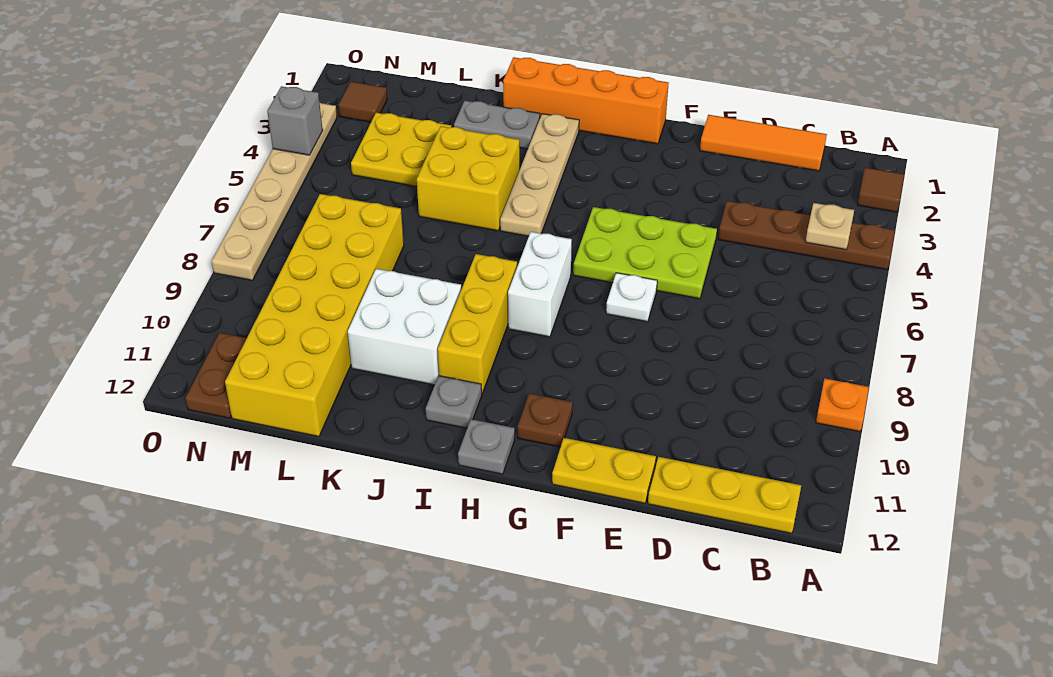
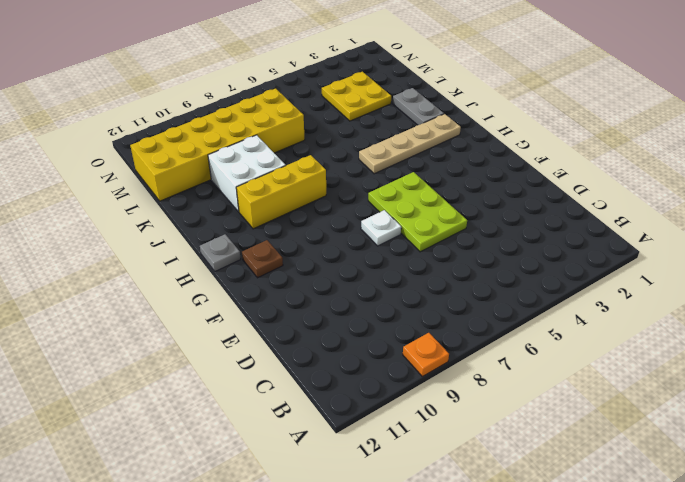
none -> brown 1x1 tile [858,168,904,212]
none -> brown 1x4 plate [718,201,895,270]
none -> yellow 1x3 plate [648,457,801,533]

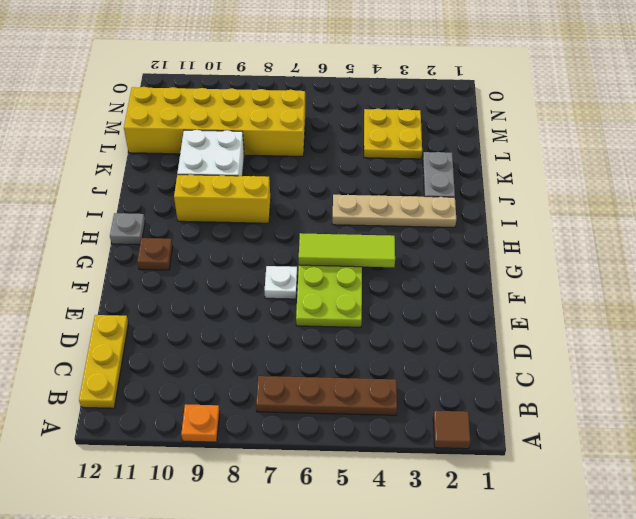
brown 1x4 plate [256,376,397,415] -> brown 1x4 plate turned to [718,201,895,270]
lime 1x3 tile [299,233,395,267] -> none
none -> orange 1x3 tile [700,115,827,171]
none -> yellow 1x2 plate [552,438,656,503]
none -> orange 1x4 brick [503,57,669,144]

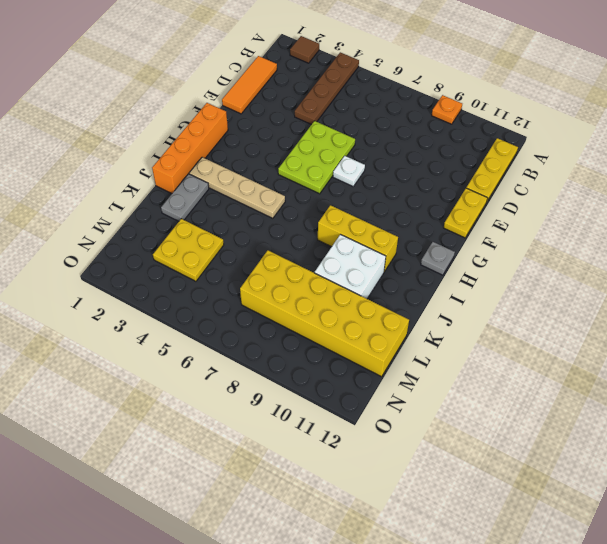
none -> brown 1x1 plate [518,393,573,447]
none -> white 1x2 brick [508,232,572,337]
none -> grey 1x1 plate [426,376,482,428]

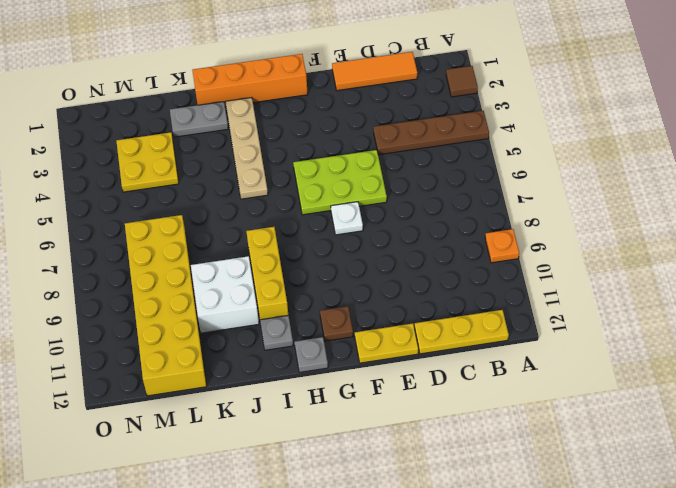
none -> white 1x2 brick [508,232,572,337]
none -> yellow 2x2 brick [417,126,520,231]
none -> brown 1x1 tile [338,82,387,122]

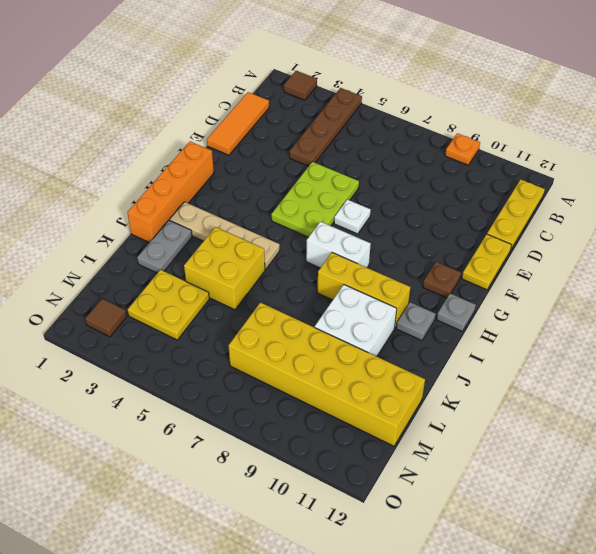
none -> brown 1x2 plate [186,333,247,418]
none -> tan 1x6 plate [212,103,337,280]
none -> tan 1x1 plate [806,203,854,250]

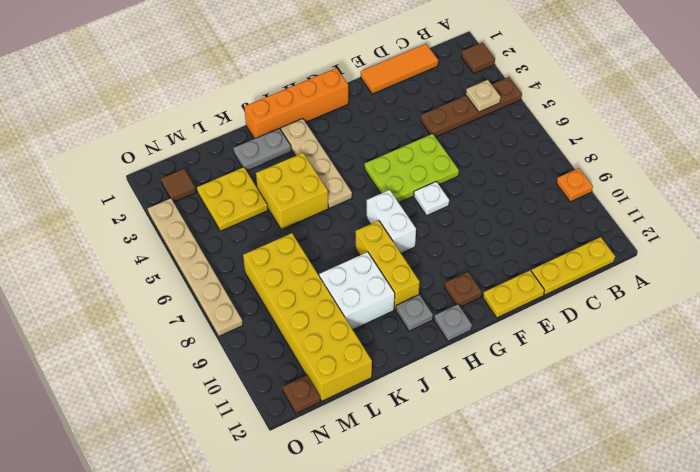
brown 1x1 plate [283,375,321,413] -> brown 1x2 plate [186,333,247,418]
none -> grey 1x1 brick [267,86,323,155]

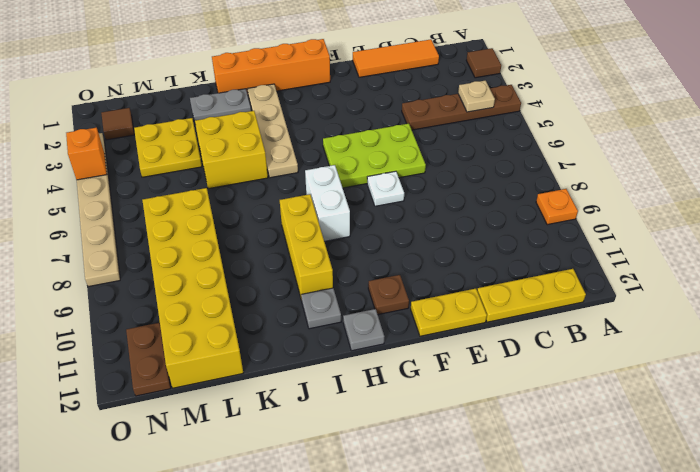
orange 1x1 brick [66,128,107,180] -> grey 1x1 brick [267,86,323,155]
none -> white 2x2 brick [348,269,461,385]

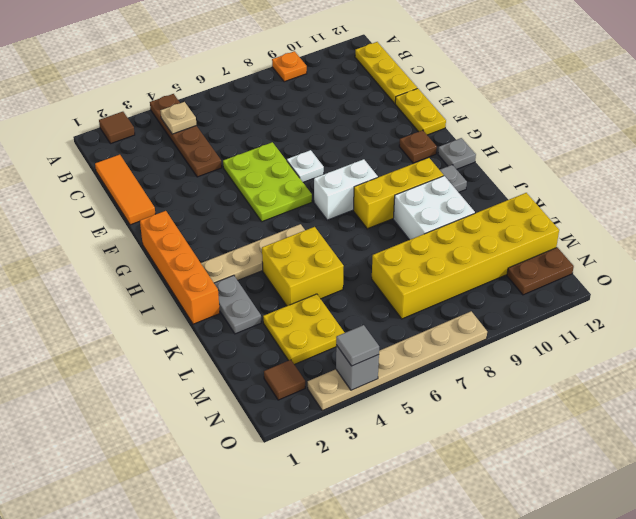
grey 1x1 tile [336,325,379,366] -> none

